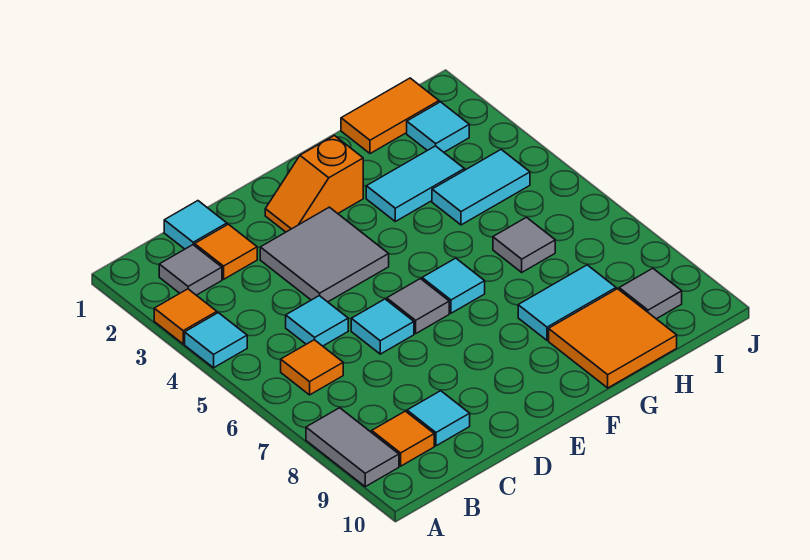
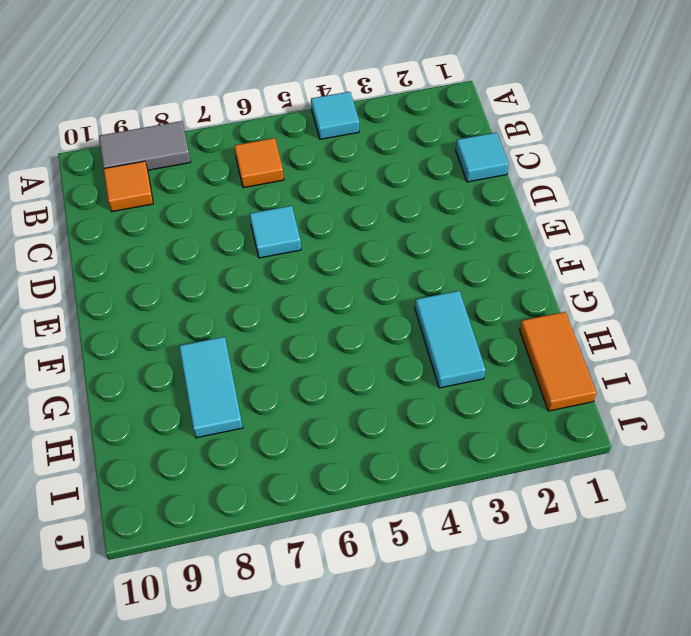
none -> orange 1x1 tile [154,289,217,344]
none -> grey 1x1 tile [159,245,222,295]
none -> orange 1x1 tile [195,224,257,279]

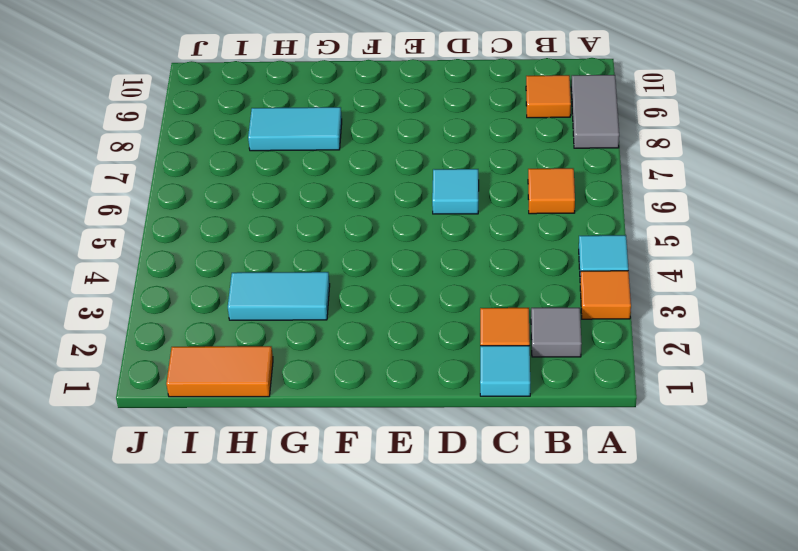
none -> cyan 1x1 tile [286,296,348,346]
none -> cyan 1x1 tile [407,391,470,446]
none -> grey 2x2 tile [260,207,389,302]

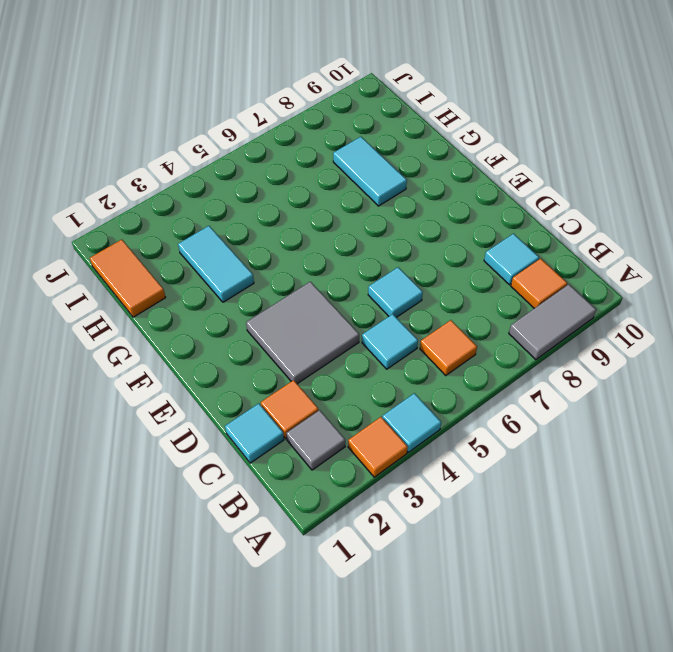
none -> orange 1x2 slope [265,135,363,232]
none -> grey 1x1 tile [387,279,449,334]
none -> cyan 1x1 tile [422,258,485,313]

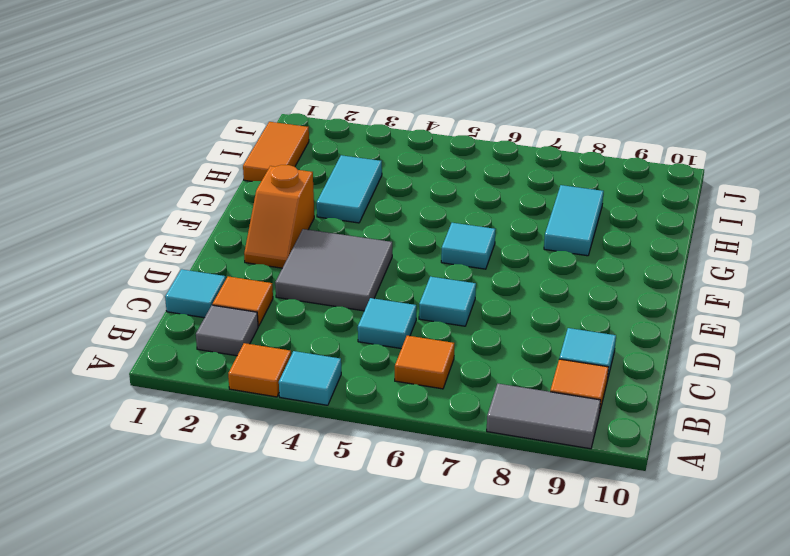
none -> grey 1x1 tile [387,279,449,334]
none -> orange 2x2 tile [549,289,677,388]
none -> cyan 1x2 tile [432,150,530,225]

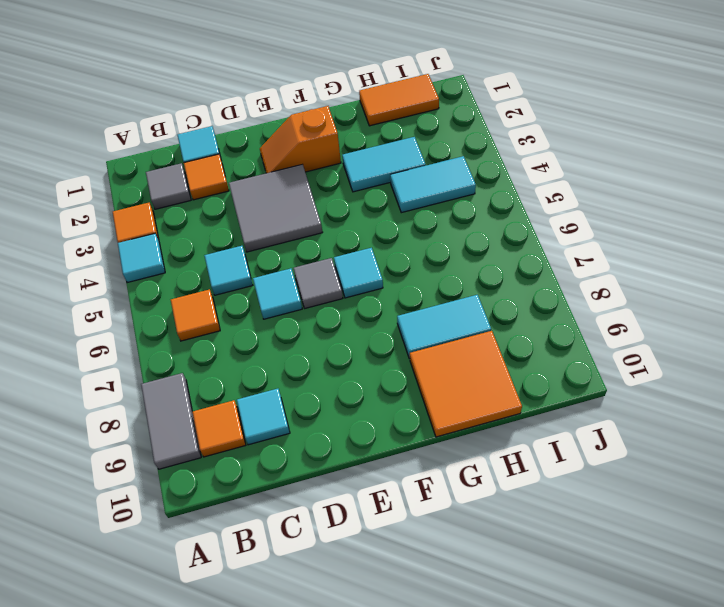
none -> grey 1x1 tile [493,217,555,272]
none -> cyan 1x1 tile [407,102,469,152]
none -> grey 1x1 tile [619,268,682,319]

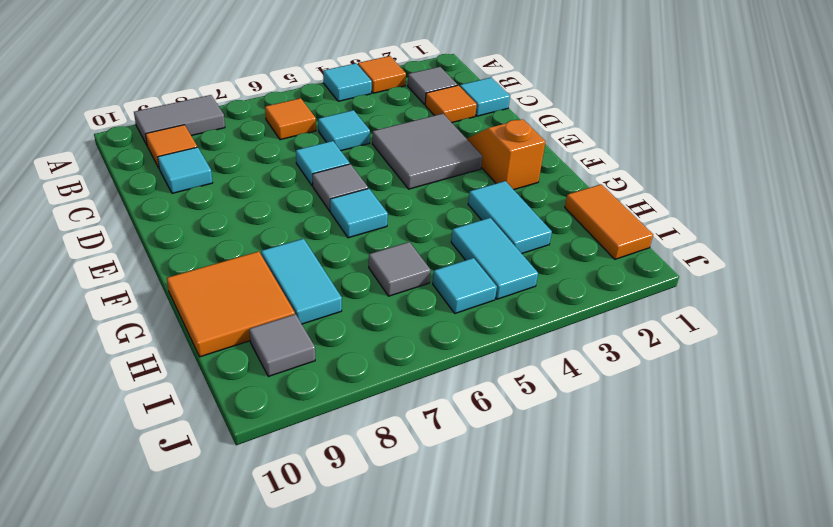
cyan 1x1 tile [433,258,497,313] -> cyan 1x1 tile moved to [407,102,469,152]

